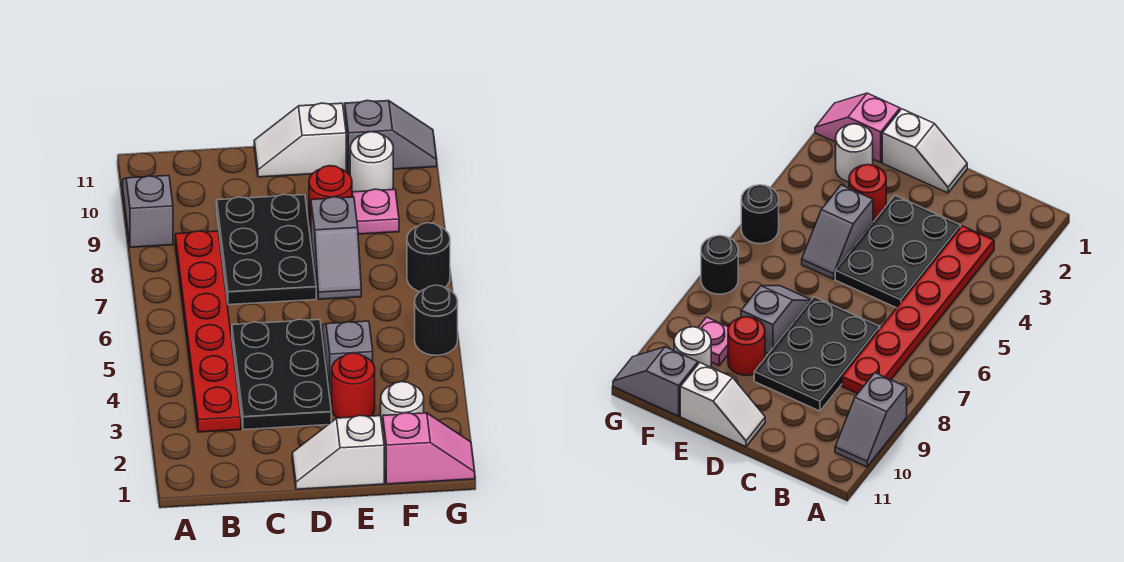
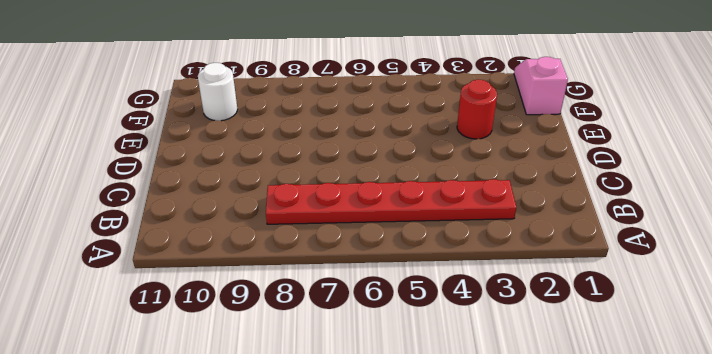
none -> grey 1x2 slope [123,176,173,247]
none -> black 2x3 plate [232,319,331,430]
none -> black 2x3 plate [217,194,316,305]

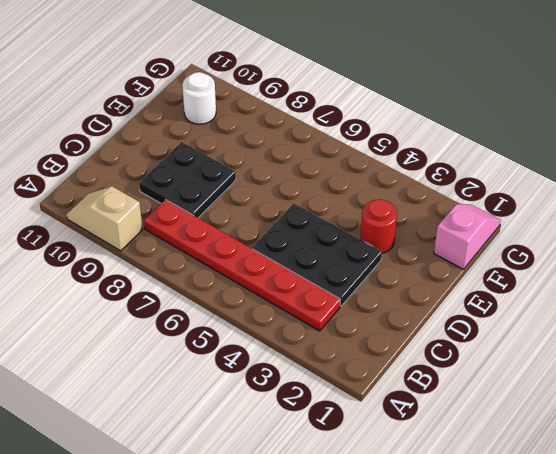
tan 1x2 slope [67,186,143,251] -> grey 1x2 slope [123,176,173,247]
black 2x2 plate [139,142,236,218] -> black 2x3 plate [217,194,316,305]
none -> white 1x2 slope [292,415,384,489]
none -> white 1x2 slope [254,103,346,177]
none -> grey 1x2 slope [322,321,373,393]

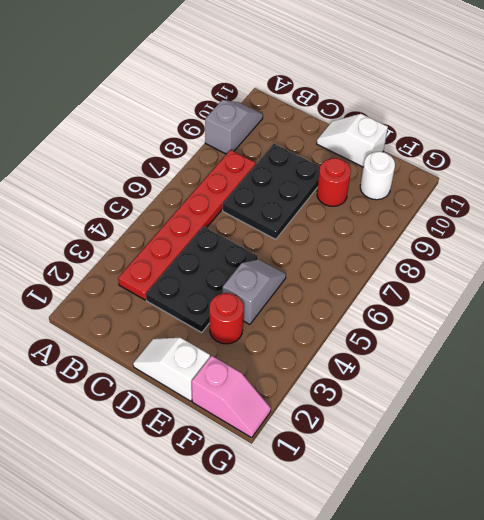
none -> grey 1x2 slope [311,197,361,299]
none -> white 1x1 round brick [381,382,424,431]
none -> pink 1x1 plate [352,189,399,234]

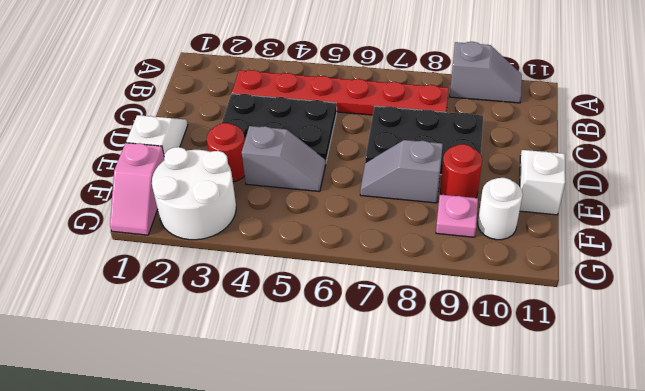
white 2x2 round brick [152,147,236,240] -> white 1x1 round brick [381,382,424,431]
none -> grey 1x2 slope [345,101,437,172]
none -> black 1x1 round brick [415,285,458,355]
none -> black 1x1 round brick [407,223,450,291]

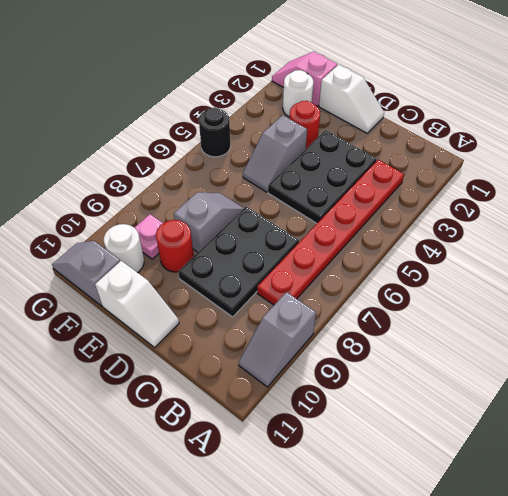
none -> black 1x1 round brick [407,223,450,291]

